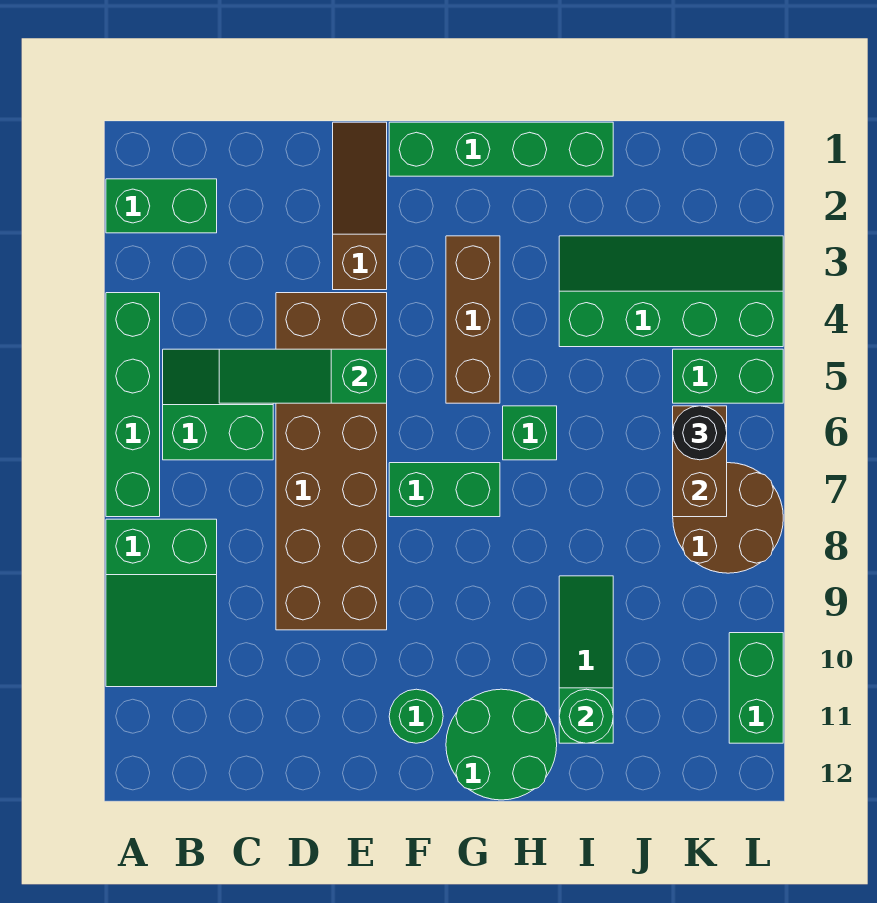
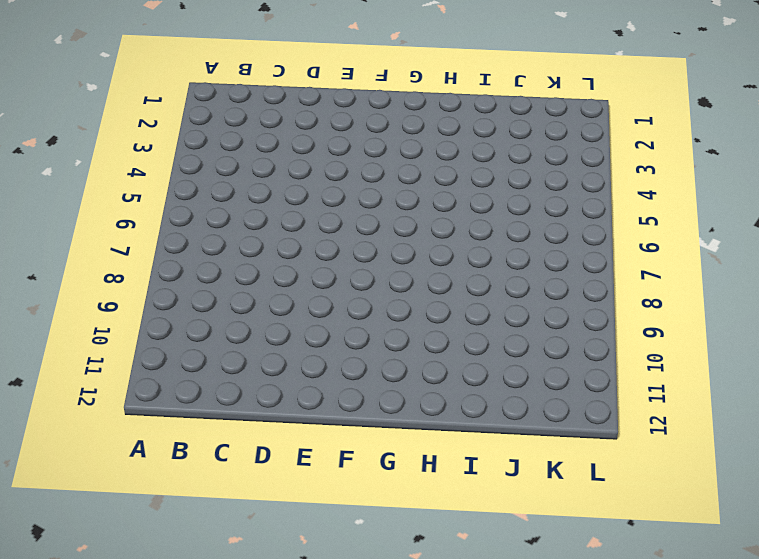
none -> green 1x2 brick [106,179,217,233]
none -> green 1x4 brick [106,293,160,517]
none -> green 2x3 slope [106,519,217,687]

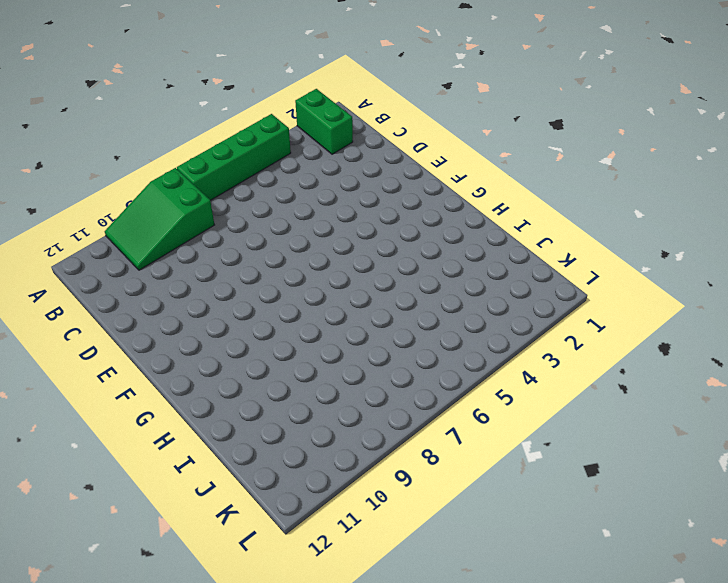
none -> green 2x2 slope [163,349,273,460]
none -> brown 2x6 brick [276,293,387,630]
none -> brown 1x3 slope [333,122,387,290]

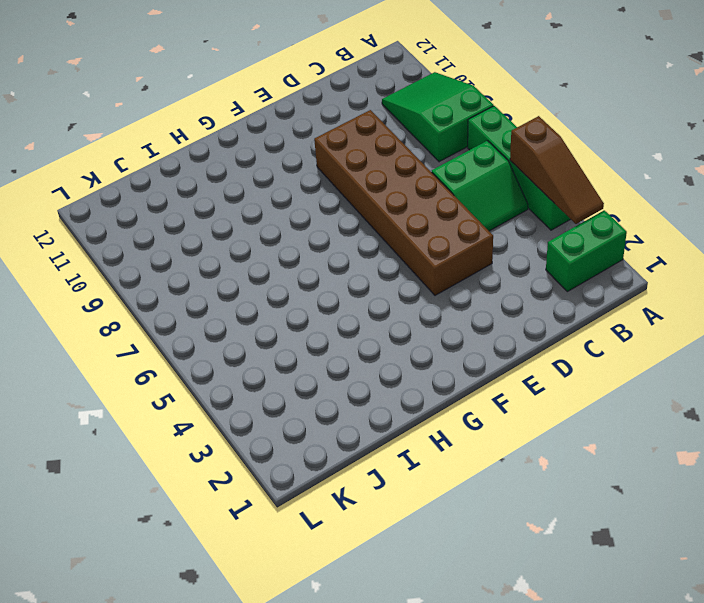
brown 1x3 slope [510,116,604,224] -> brown 1x3 slope moved to [333,122,387,290]
none -> green 1x4 brick [389,122,613,176]
none -> green 1x2 brick [389,463,500,517]
none -> green 1x1 round brick [389,689,443,743]

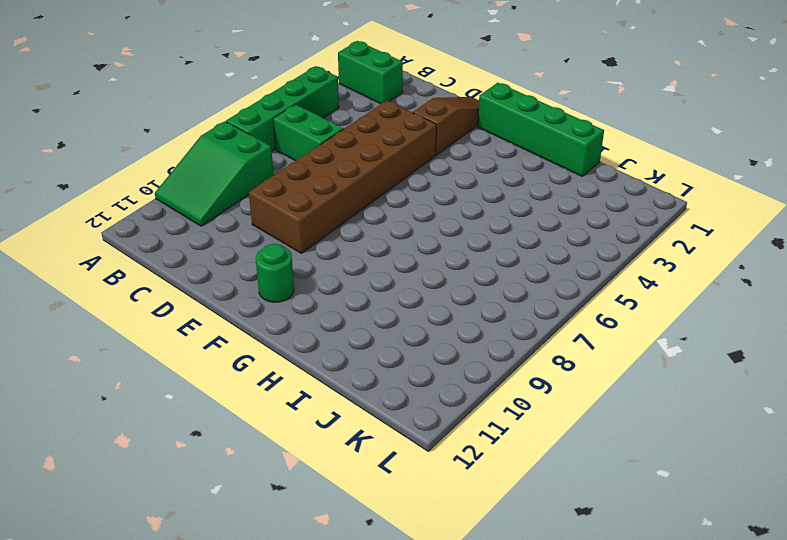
none -> green 1x2 brick [389,463,500,517]
none -> brown 1x3 brick [446,236,500,403]
none -> green 2x2 round brick [446,689,557,800]

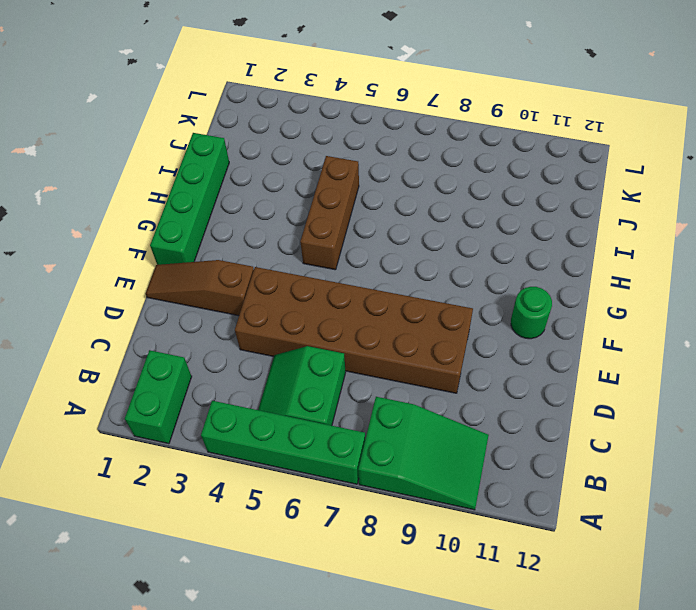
brown 1x3 brick [300,156,359,270] -> brown 1x3 brick turned to [446,236,500,403]
none -> green 1x2 brick [389,463,500,517]
none -> green 2x2 round brick [446,689,557,800]
none -> green 1x1 brick [503,406,557,460]

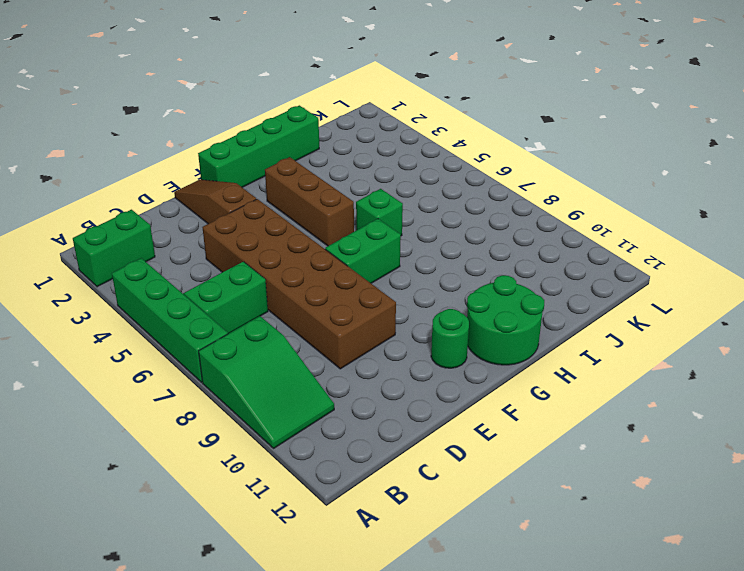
none -> green 2x4 slope [559,236,783,347]
none -> green 1x3 slope [559,576,613,743]
none -> green 1x2 brick [673,349,783,403]

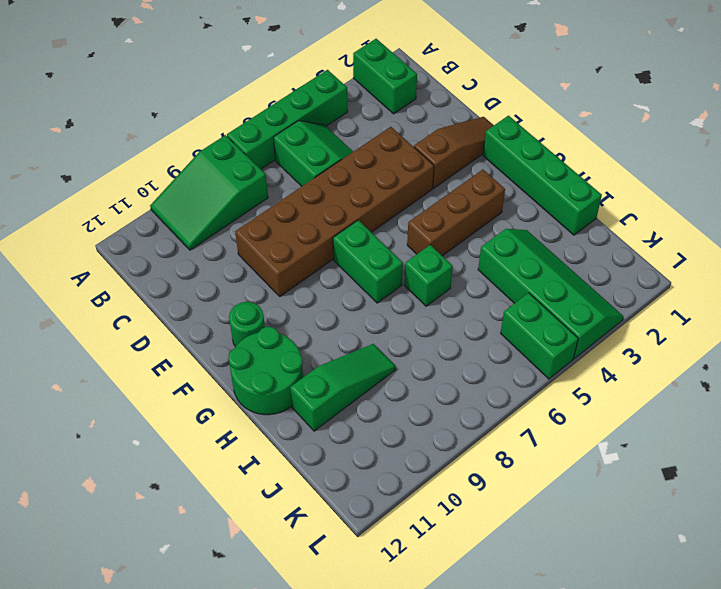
none -> brown 2x2 round brick [673,463,783,573]
none -> green 1x2 brick [729,633,783,743]
none -> green 1x3 slope [219,349,387,403]

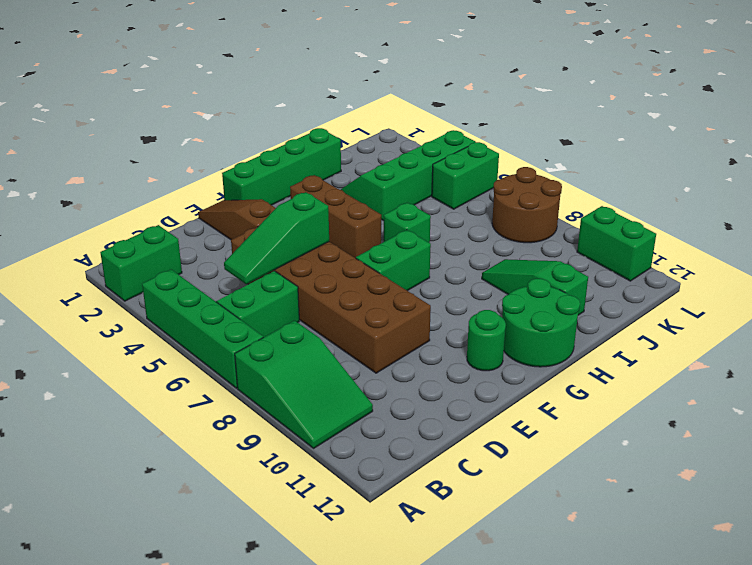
none -> green 1x1 round brick [559,689,613,743]
none -> brown 1x2 brick [673,406,727,517]
none -> black 1x1 round brick [673,406,727,460]

